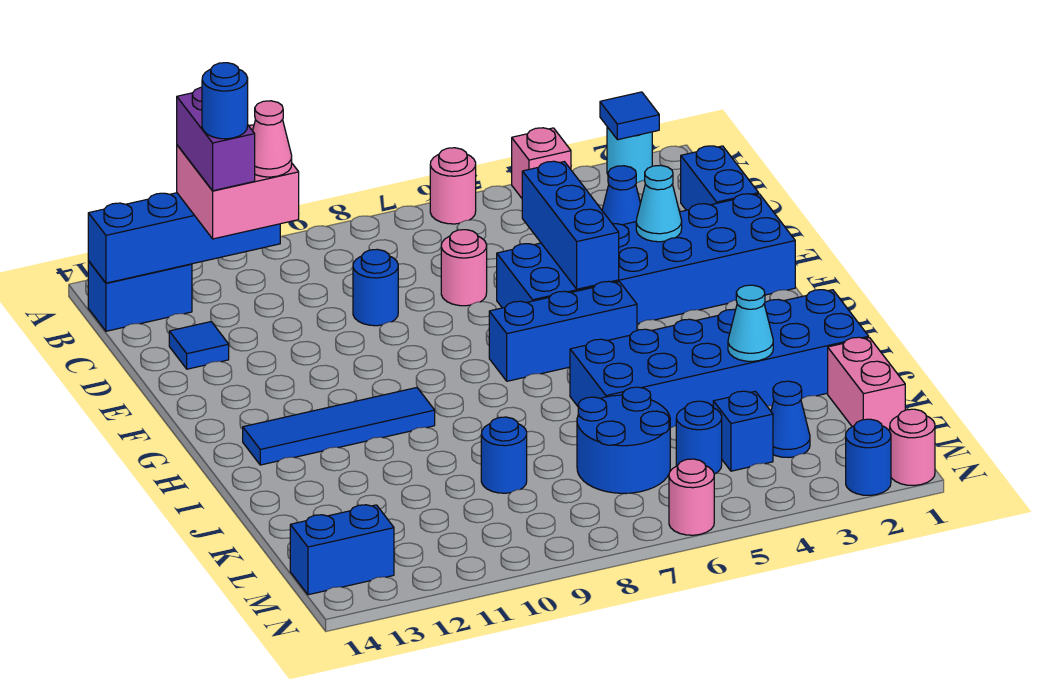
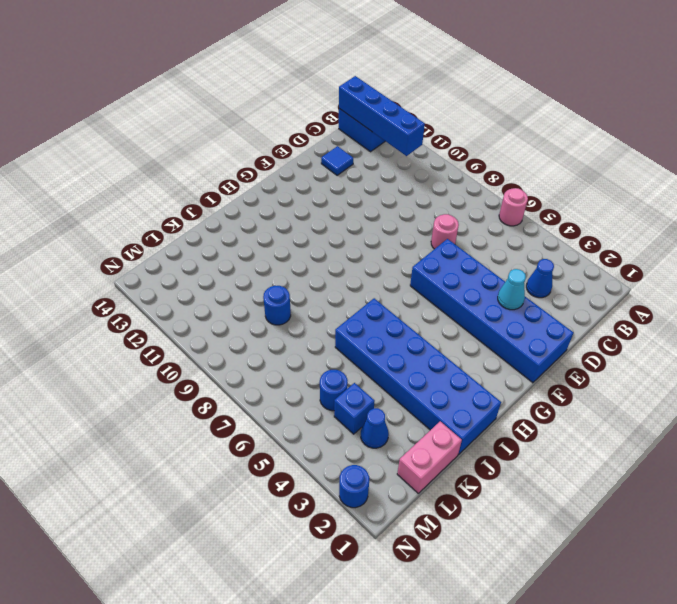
none -> cyan 1x1 round brick [607,127,652,183]
none -> pink 1x1 brick [512,128,571,198]
none -> blue 1x2 brick [681,146,759,210]
none -> blue 1x1 round brick [353,249,398,326]

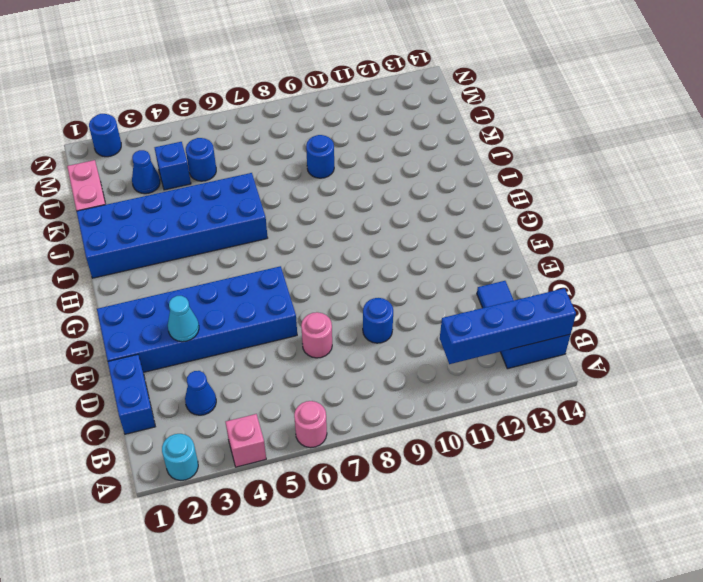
none -> blue 1x3 brick [489,281,637,381]
none -> blue 1x4 tile [243,388,435,465]
none -> blue 2x2 round brick [577,387,670,493]
none -> blue 1x2 brick [290,505,394,595]

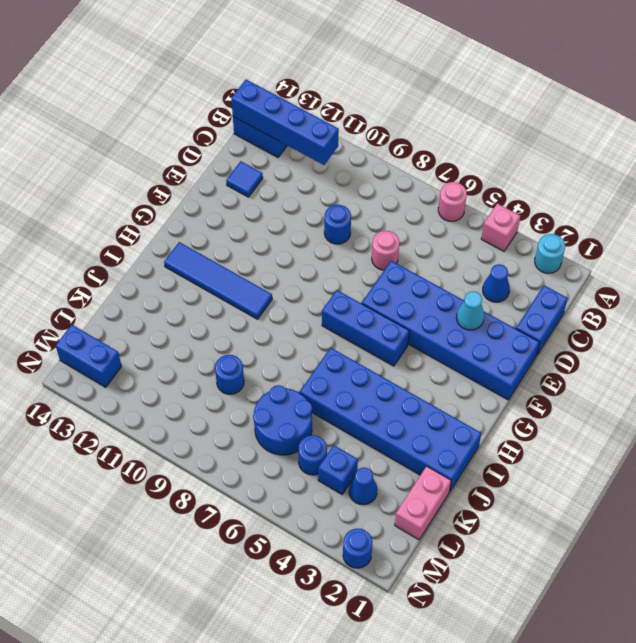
none -> pink 1x1 round brick [890,409,935,485]
none -> pink 1x1 round brick [669,459,714,535]
none -> blue 1x1 tile [600,92,659,140]
none -> blue 1x3 brick [522,161,619,289]

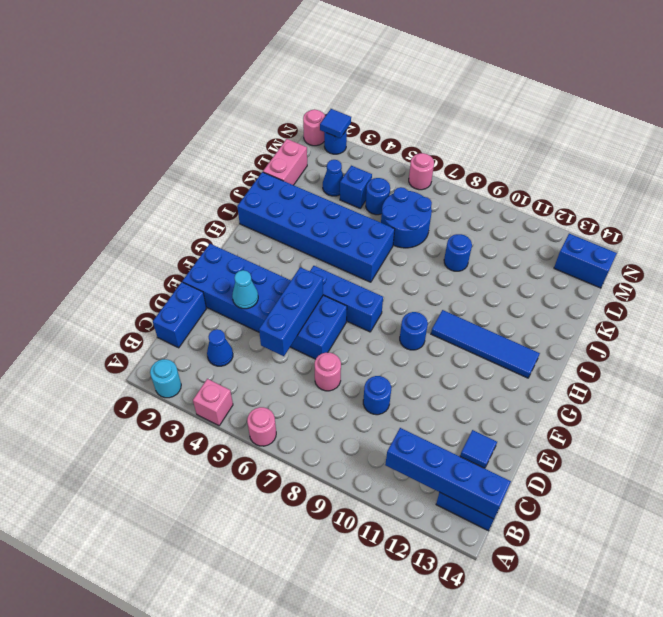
blue 1x1 round brick [400,312,428,350] -> blue 1x1 round brick moved to [202,63,248,139]
blue 1x1 tile [320,109,351,138] -> blue 1x1 tile moved to [600,92,659,140]
none -> cyan 1x1 cone [728,285,773,361]
none -> pink 2x2 brick [177,125,299,239]
none -> purple 1x2 brick [177,87,255,191]
none -> pink 1x1 cone [253,101,292,177]

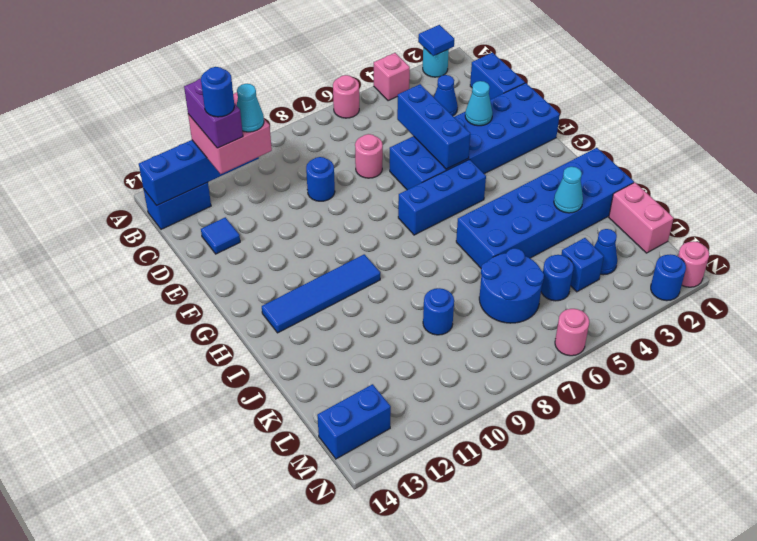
cyan 1x1 cone [237,84,264,132] -> pink 1x1 cone [253,101,292,177]

